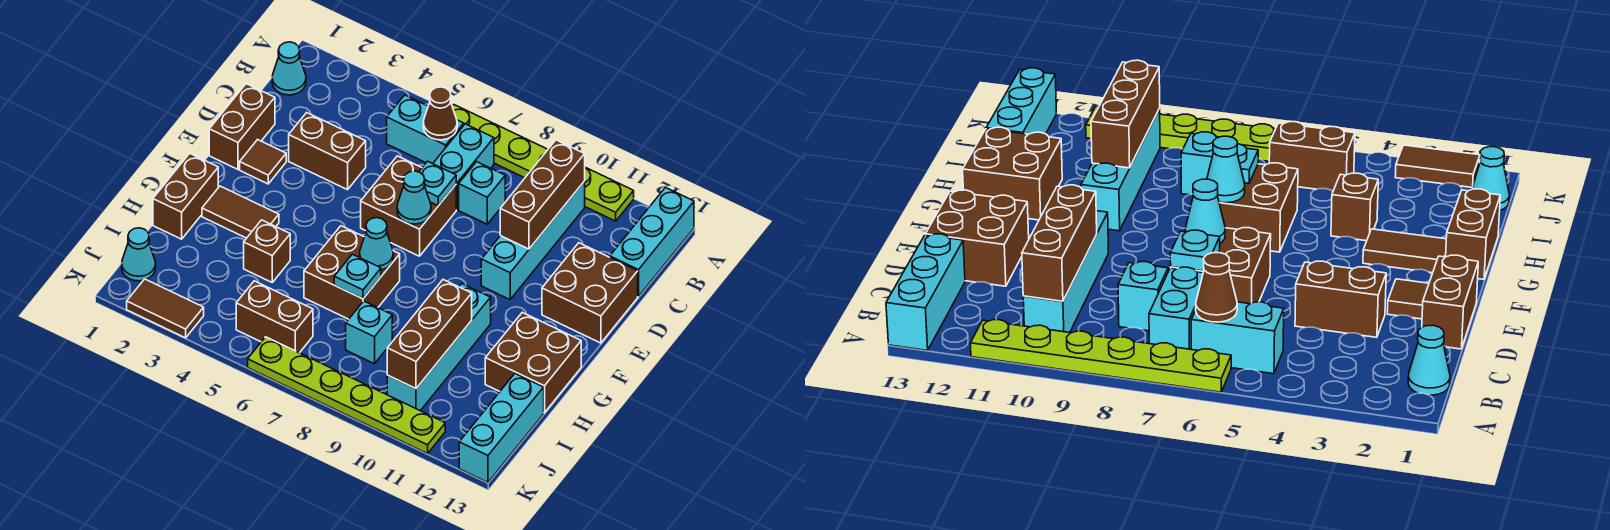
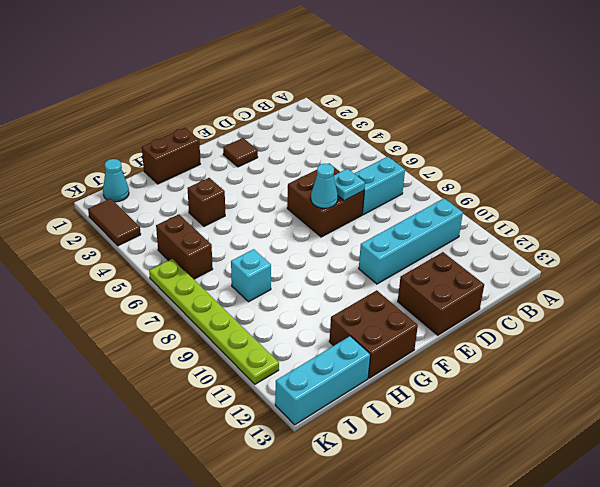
none -> lime 1x6 plate [452,105,634,221]
none -> cyan 1x3 brick [610,188,694,297]
none -> cyan 1x1 cone [272,42,306,95]
none -> cyan 1x2 brick [387,95,464,164]

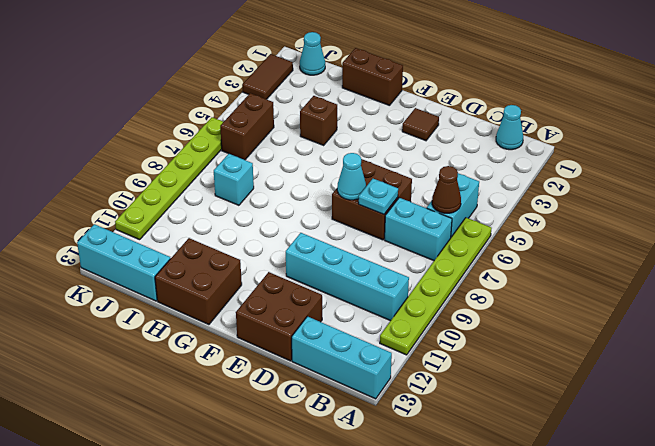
none -> cyan 1x1 brick [459,162,505,224]
none -> brown 1x2 brick [209,84,275,169]
none -> brown 1x2 brick [289,113,366,190]
none -> brown 1x2 tile [202,186,279,238]

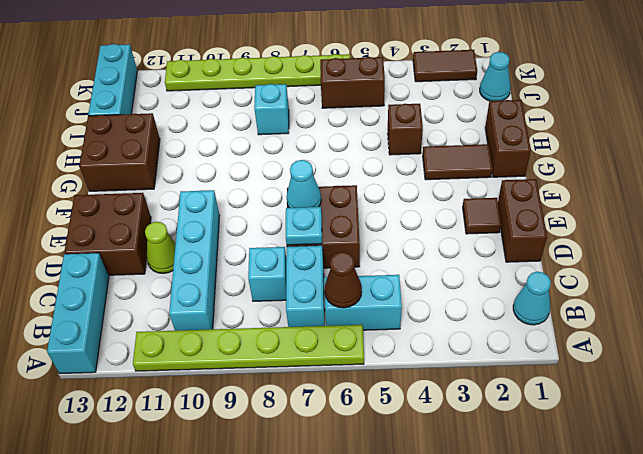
lime 1x1 cone [145,222,176,274] -> none
none -> brown 1x2 brick [289,113,366,190]
none -> brown 2x2 brick [304,226,400,319]
none -> cyan 1x4 brick [387,284,491,411]
none -> brown 1x3 brick [500,140,585,249]

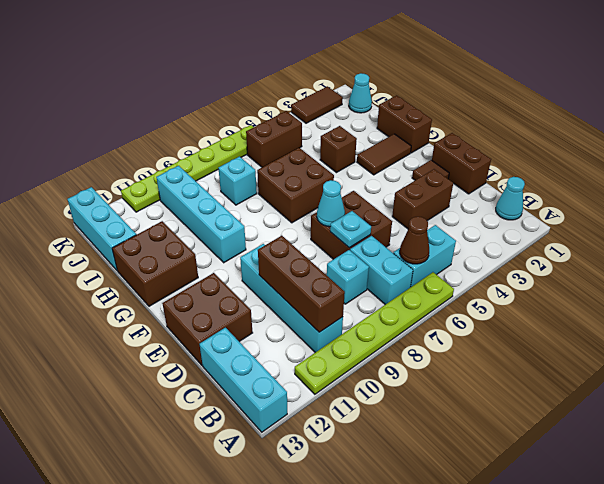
none -> cyan 1x1 cone [360,218,393,270]
none -> cyan 1x1 plate [334,254,381,299]
none -> brown 1x3 brick [387,280,472,389]

